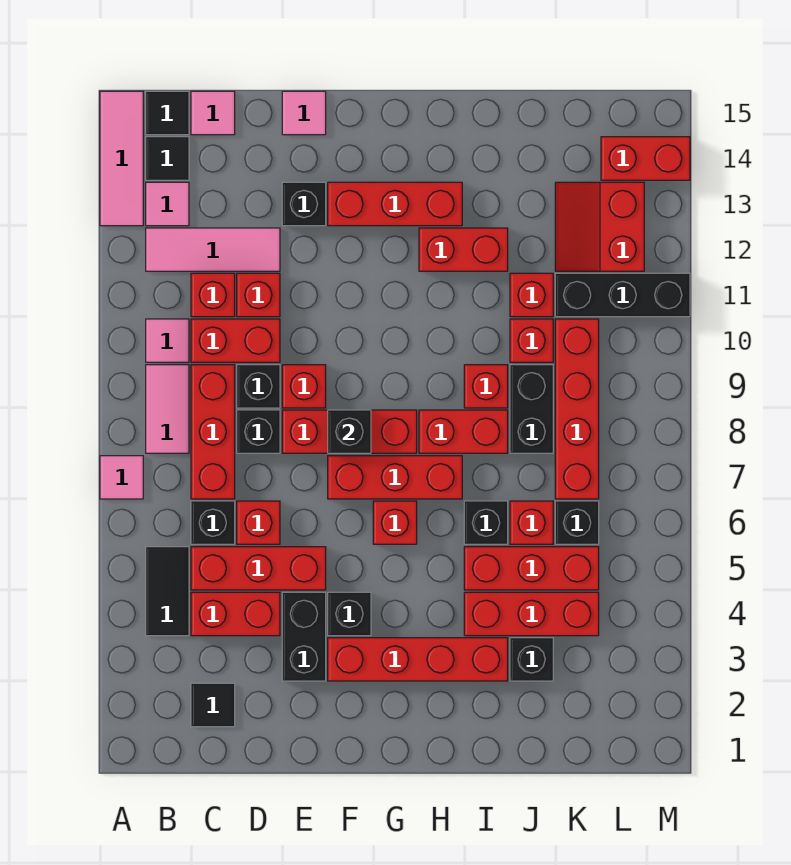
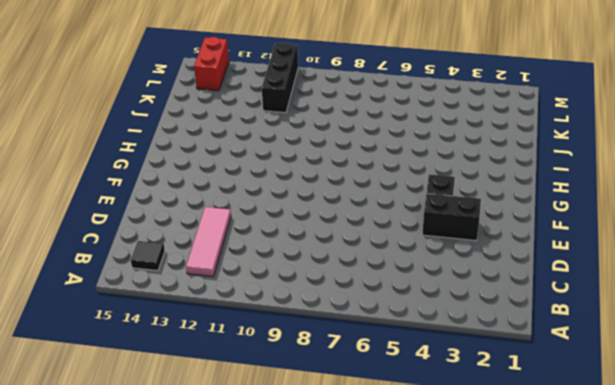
none -> pink 1x1 tile [100,456,143,499]
none -> pink 1x3 tile [100,91,143,226]
none -> black 1x2 tile [146,547,189,636]
none -> pink 1x2 tile [146,365,189,453]

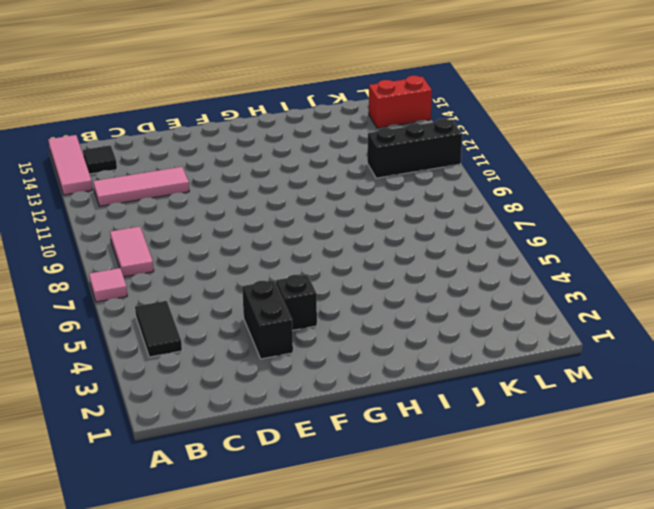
none -> pink 1x1 tile [146,319,189,362]
none -> pink 1x1 tile [146,182,189,226]
none -> black 1x1 tile [146,91,189,135]
none -> black 1x1 tile [191,683,235,727]

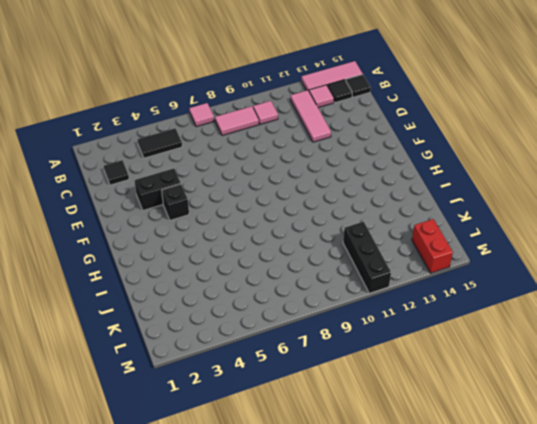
none -> red 1x2 brick [191,592,280,636]
none -> red 1x3 brick [191,547,326,590]
none -> black 1x1 brick [191,501,235,544]
none -> red 1x3 brick [191,365,235,499]

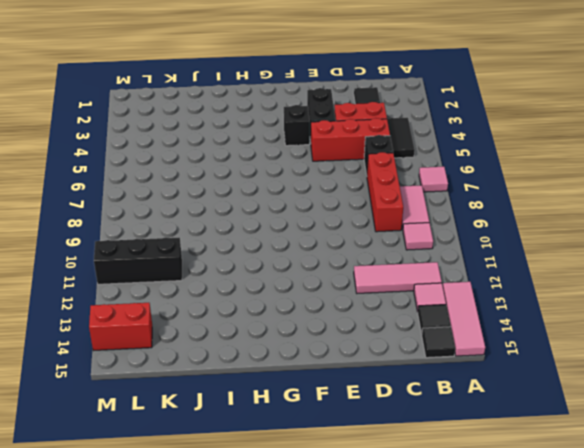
none -> red 1x2 brick [191,319,280,362]
none -> red 1x1 brick [191,273,235,317]
none -> pink 1x1 tile [191,91,235,135]
none -> red 1x1 brick [237,501,280,544]

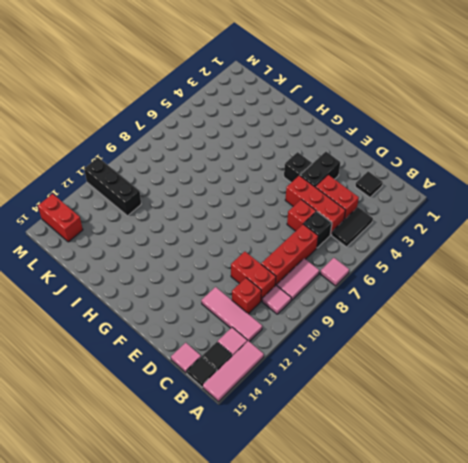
none -> black 1x1 brick [237,410,280,453]
none -> black 1x1 brick [237,365,280,408]
none -> red 1x1 brick [237,273,280,317]
none -> red 1x3 brick [282,410,417,453]

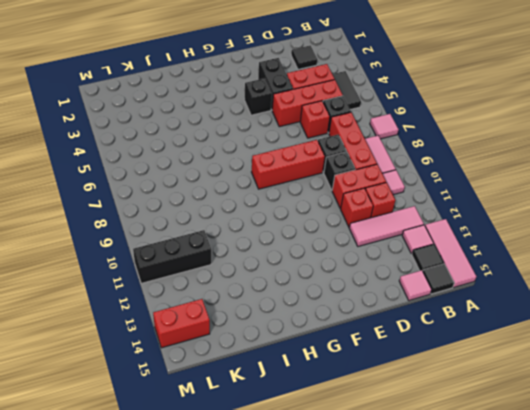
none -> red 1x1 brick [282,365,326,408]
none -> black 1x1 brick [282,182,326,226]
none -> pink 1x1 tile [282,91,326,135]
none -> red 1x4 brick [328,638,508,681]

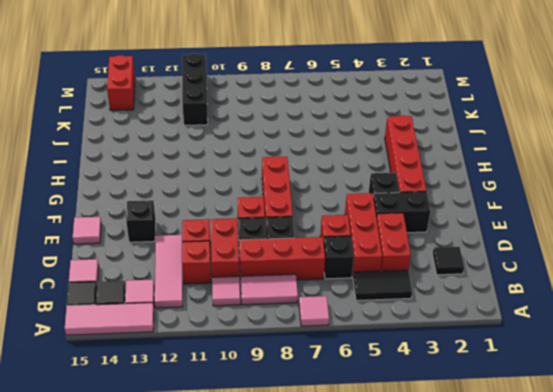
none -> red 1x3 brick [328,456,462,499]
none -> red 1x3 brick [328,182,462,226]
none -> red 1x1 brick [373,501,417,544]
none -> red 1x2 brick [419,410,508,453]

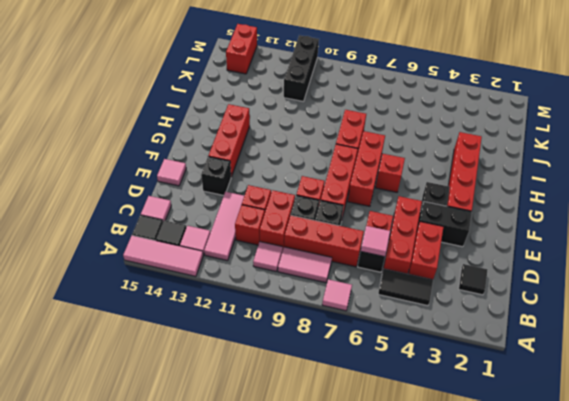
pink 1x1 tile [361,226,390,257] -> none
none -> red 1x2 brick [419,228,508,271]
none -> red 1x3 brick [464,592,599,636]
none -> red 1x3 brick [464,547,599,590]
none -> black 1x1 brick [464,501,508,544]

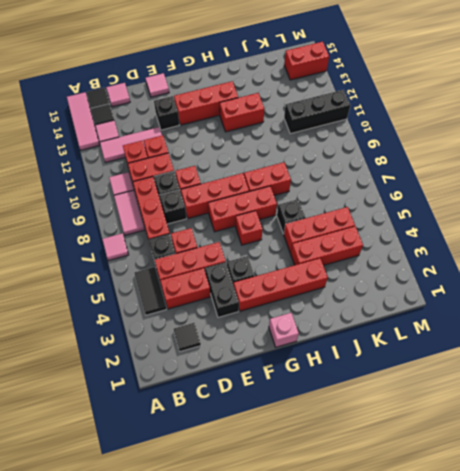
pink 1x1 brick [269,313,299,347] -> none
none -> red 1x1 brick [464,365,508,408]
none -> black 1x1 brick [510,638,553,681]
none -> red 1x1 brick [510,501,553,544]
none -> black 1x2 brick [510,365,553,453]

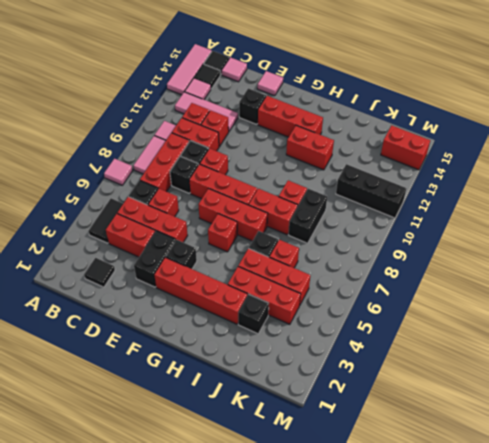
none -> red 1x1 brick [510,319,553,362]
none -> red 1x1 brick [510,273,553,317]
none -> black 1x1 brick [555,501,599,544]
none -> red 1x4 brick [555,319,599,499]

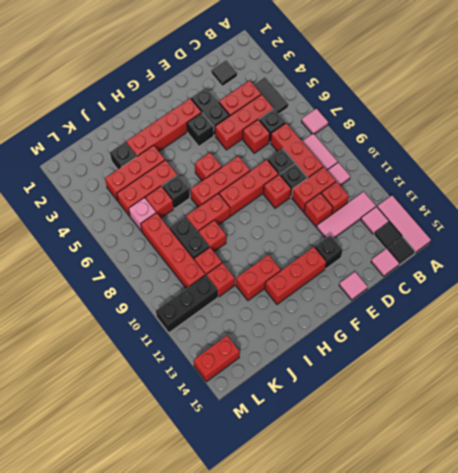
pink 1x1 brick [129,198,156,231] -> black 1x1 brick [555,501,599,544]
none -> red 2x2 slope [555,182,644,271]
none -> black 1x1 brick [328,410,371,453]

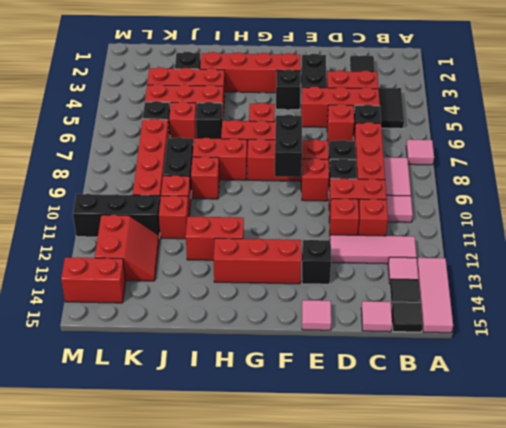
black 1x2 brick [275,114,302,177] -> black 1x1 brick [328,410,371,453]

